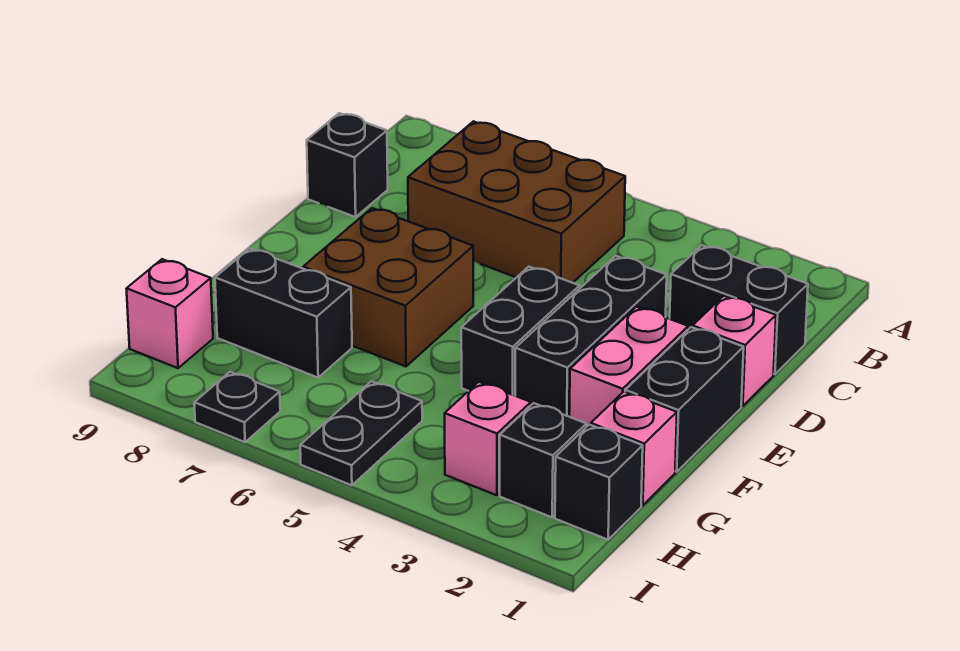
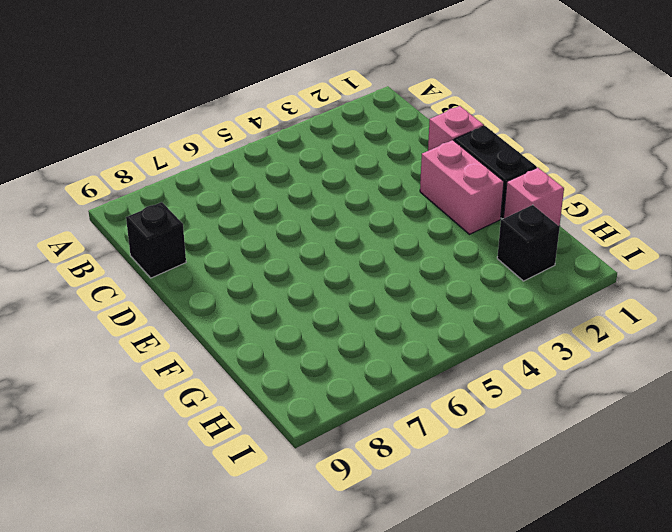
none -> brown 2x3 brick [408,121,625,283]
none -> black 1x2 brick [670,245,808,374]
none -> black 1x3 brick [515,256,667,417]

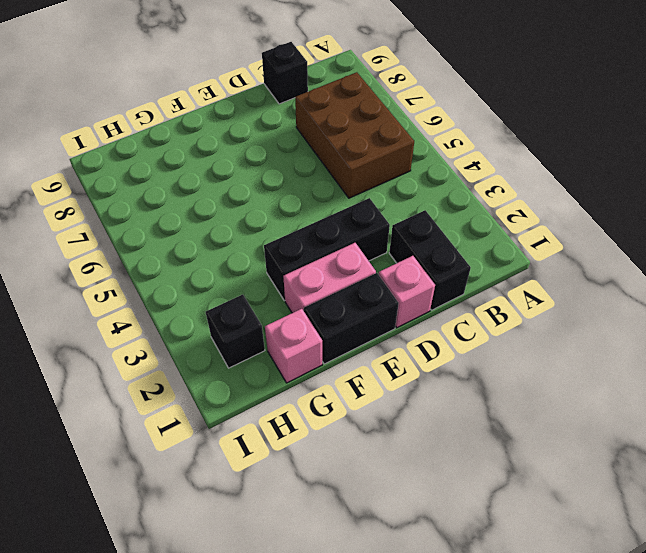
none -> black 1x2 brick [461,267,580,396]
none -> brown 2x2 brick [303,208,473,366]
none -> black 1x2 brick [215,249,352,378]

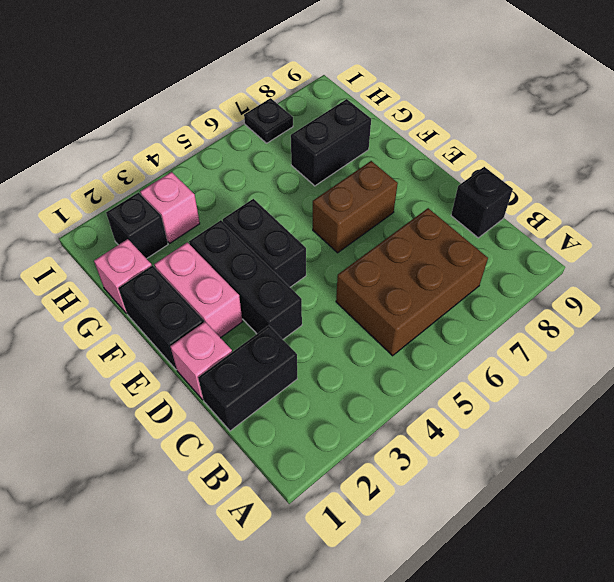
brown 1x2 brick [313,161,398,253] -> brown 2x2 brick [303,208,473,366]
none -> black 1x1 brick [555,425,643,540]
none -> black 1x2 plate [300,381,422,485]
none -> pink 1x1 brick [126,259,213,368]

